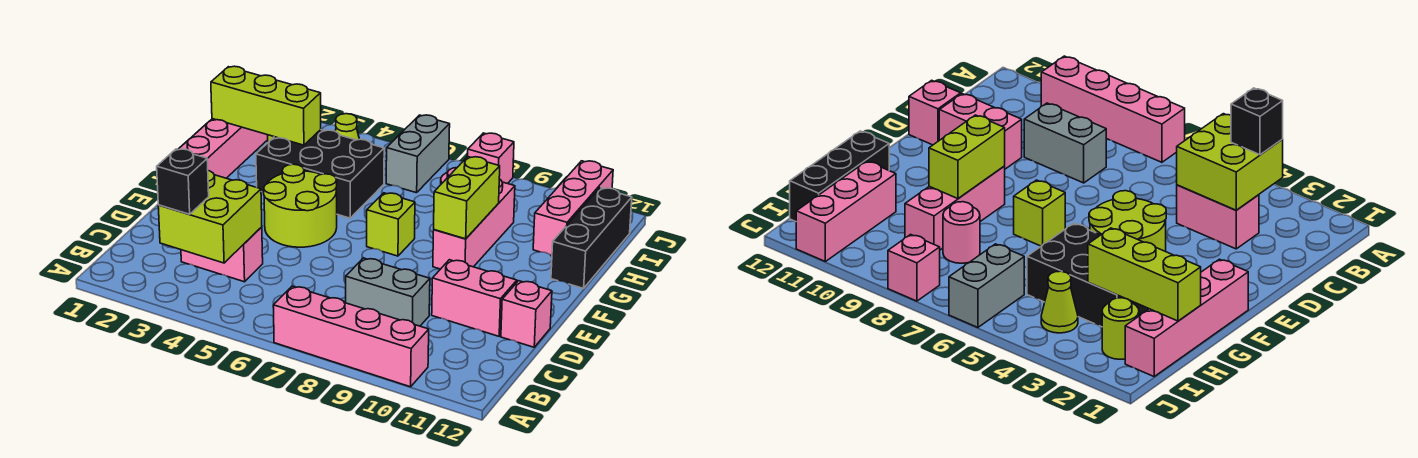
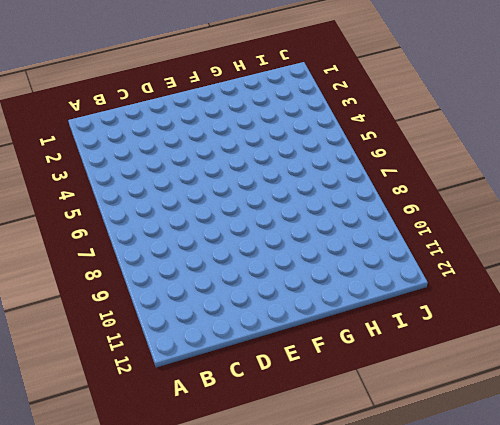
none -> pink 1x4 brick [273,286,429,387]
none -> pink 1x2 brick [181,227,263,282]
none -> grey 1x2 brick [346,258,430,326]

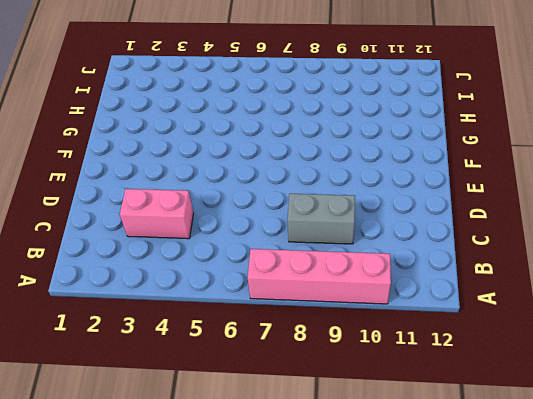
none -> pink 1x2 brick [432,260,517,336]
none -> pink 1x1 brick [501,281,552,347]
none -> lime 2x2 round brick [264,164,337,247]

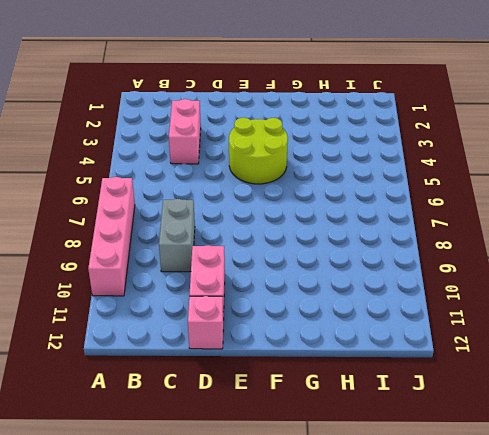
none -> pink 1x4 brick [178,119,268,178]
none -> lime 1x1 brick [367,193,415,256]
none -> pink 1x3 brick [433,179,515,269]

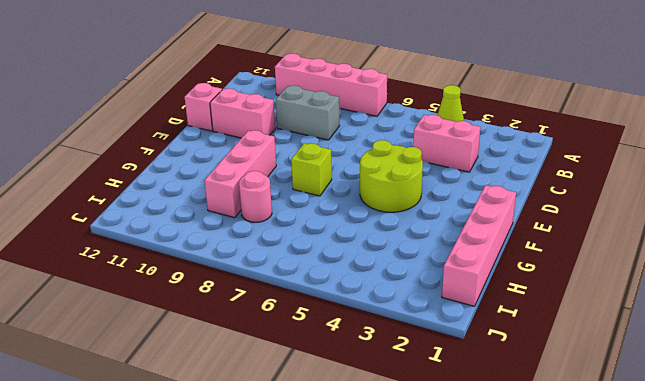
lime 1x1 cone [437,85,464,122] -> lime 1x1 cone moved to [335,114,359,140]
none -> black 2x3 brick [256,130,384,218]
none -> black 1x3 brick [551,188,632,288]
none -> pink 1x3 brick [533,161,613,255]

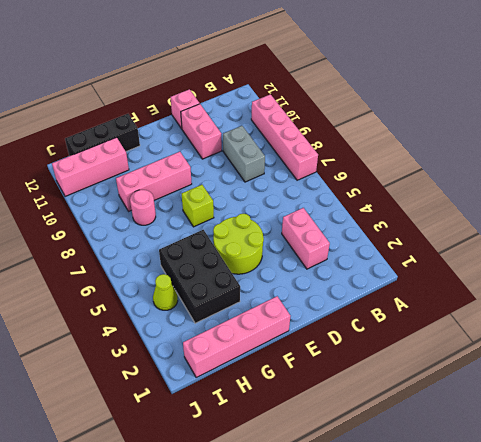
none -> lime 1x1 round brick [1102,298,1139,359]
none -> grey 1x2 brick [386,115,450,193]
none -> pink 1x1 brick [468,133,514,184]

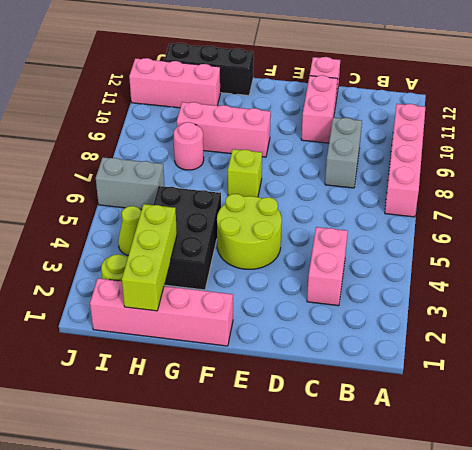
none -> pink 1x1 brick [468,133,514,184]
none -> lime 2x2 brick [158,171,262,263]
none -> lime 1x2 brick [434,157,500,239]

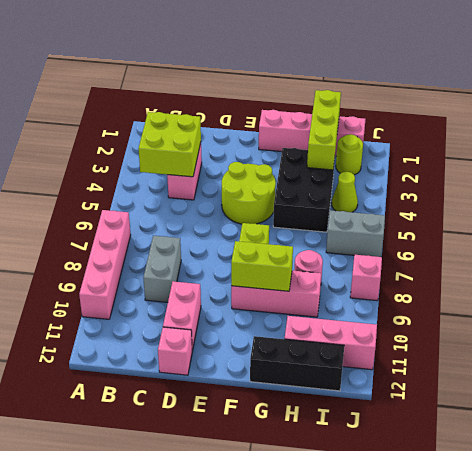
none -> black 1x1 brick [157,149,209,214]

